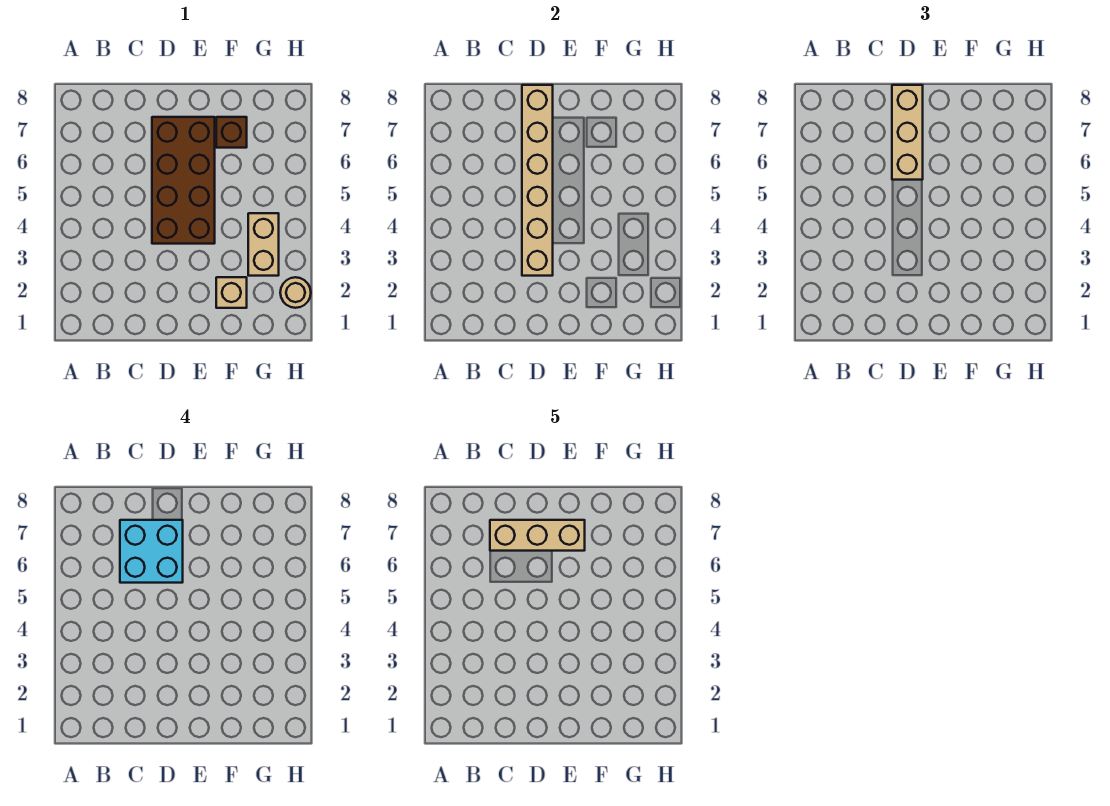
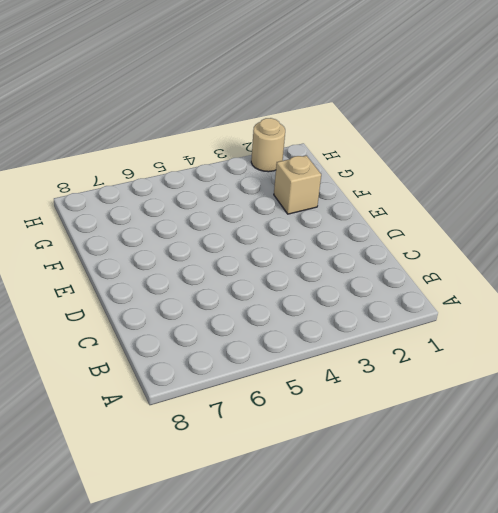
none -> brown 2x4 brick [152,117,215,244]
none -> brown 1x1 brick [216,117,247,148]

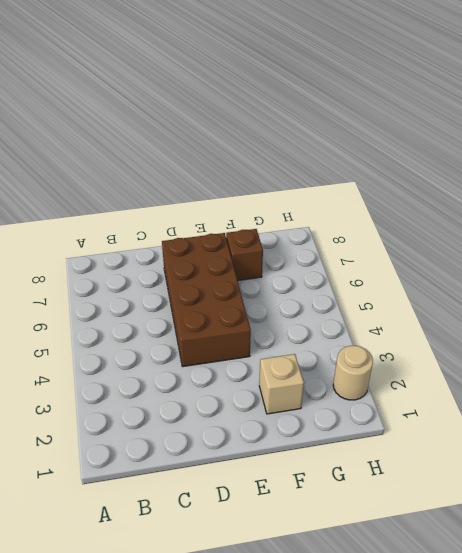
none -> tan 1x2 brick [248,213,279,276]
none -> tan 1x6 brick [522,85,553,276]

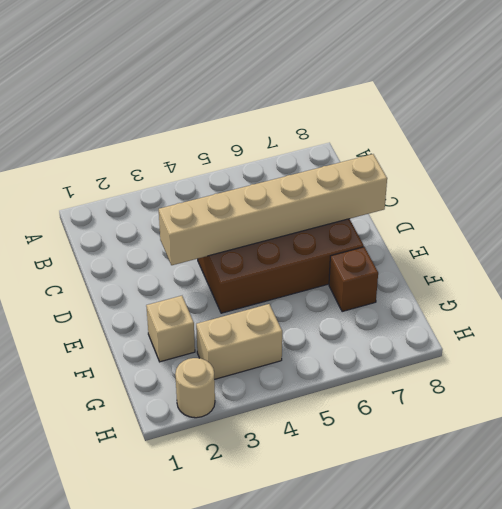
none -> tan 1x3 brick [892,85,923,180]
none -> cyan 2x2 brick [120,520,183,583]

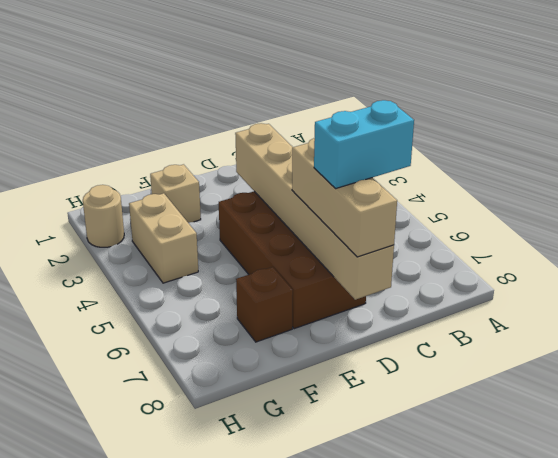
cyan 1x2 brick [314,100,414,188] -> cyan 2x2 brick [120,520,183,583]
none -> tan 1x3 brick [490,520,585,551]

